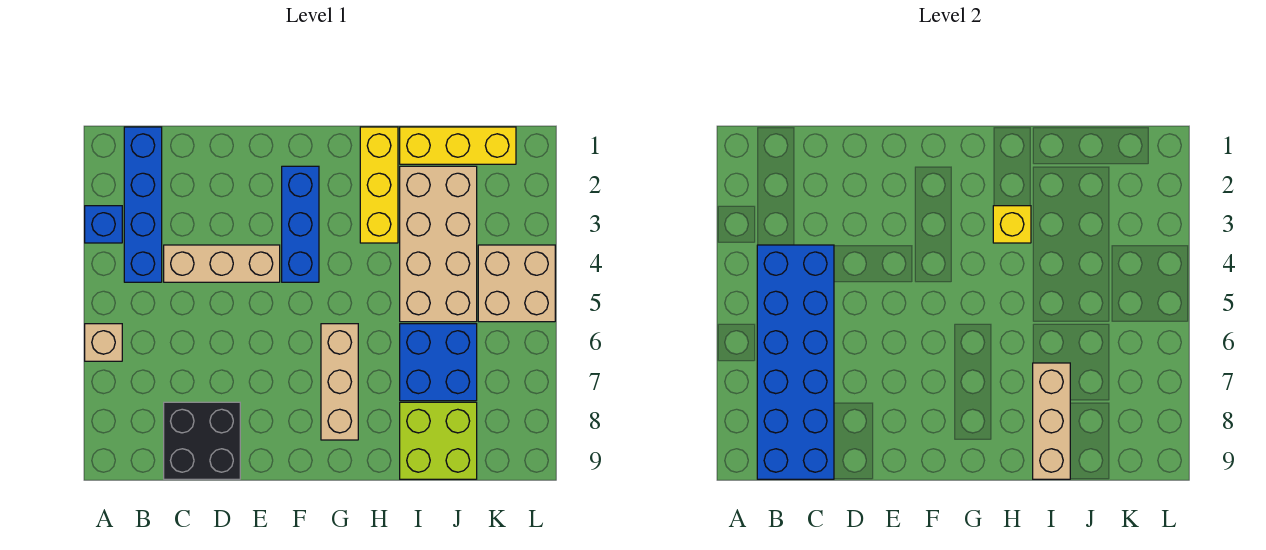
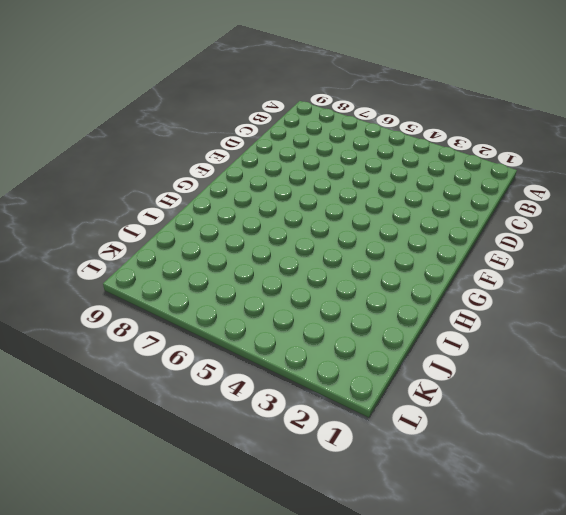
none -> blue 1x1 brick [85,206,122,243]
none -> tan 1x1 brick [85,324,122,361]
none -> blue 1x4 brick [124,127,162,282]

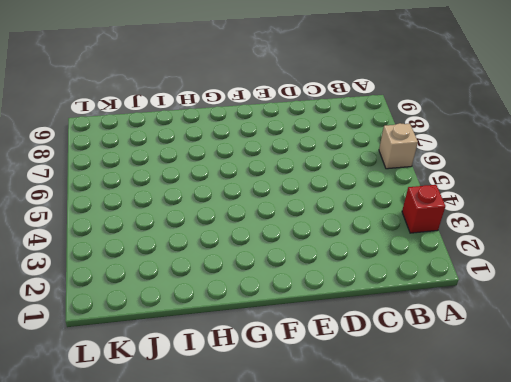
red 1x1 brick [402,185,445,233] -> blue 1x1 brick [85,206,122,243]
none -> blue 1x4 brick [124,127,162,282]
none -> tan 1x3 brick [164,245,280,282]
none -> black 2x2 brick [164,402,240,479]

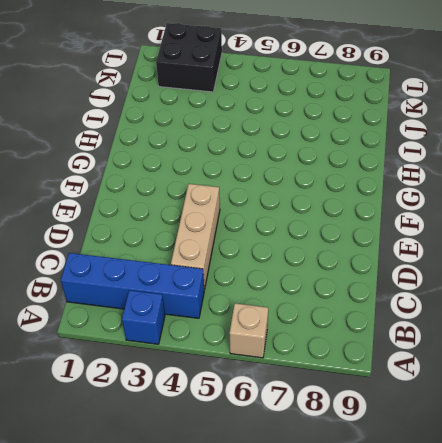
black 2x2 brick [156,23,222,92] -> black 2x2 brick moved to [164,402,240,479]
none -> blue 1x3 brick [282,166,319,282]
none -> tan 1x3 brick [321,324,358,440]
none -> yellow 1x3 brick [360,127,398,243]

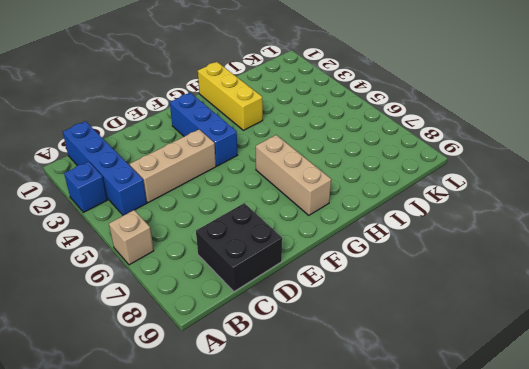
none -> yellow 1x3 brick [400,127,516,164]
none -> tan 2x4 brick [400,166,477,322]
none -> blue 2x2 brick [400,324,477,401]

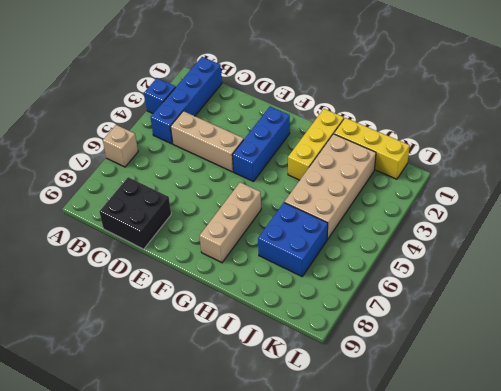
none -> lime 2x2 brick [400,402,477,479]
none -> tan 2x2 brick [478,245,555,322]
none -> blue 2x6 brick [757,245,834,479]

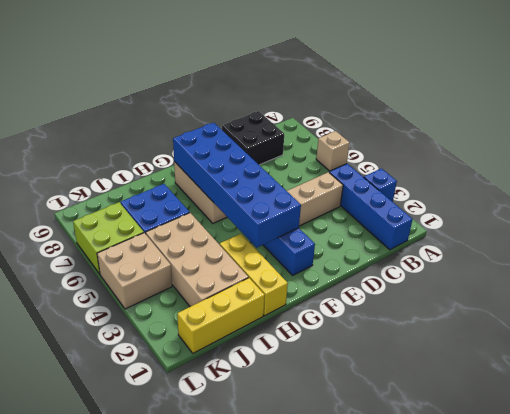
blue 2x6 brick [173,123,301,248] -> blue 2x6 brick moved to [757,245,834,479]
lime 2x2 brick [73,202,144,274] -> lime 2x2 brick moved to [400,402,477,479]
none -> yellow 1x1 brick [993,206,1031,243]
none -> tan 1x3 brick [1033,363,1070,479]

